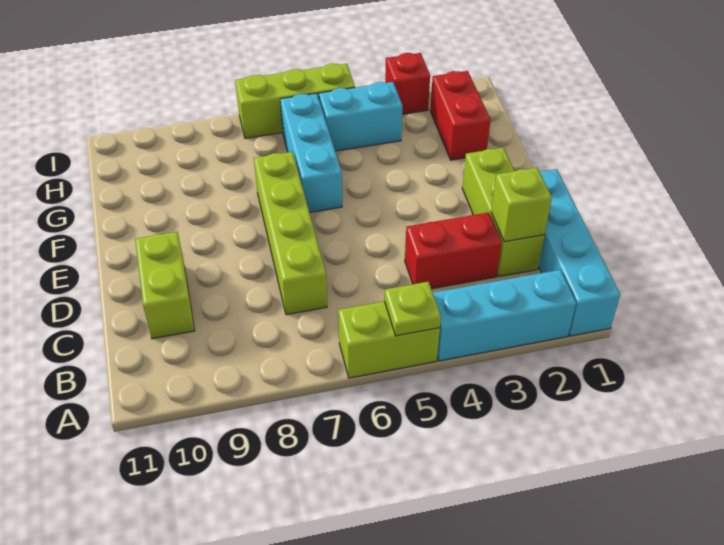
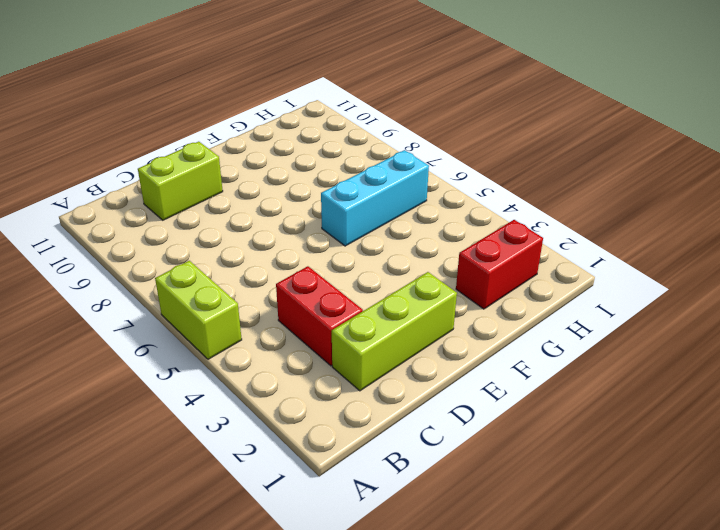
none -> cyan 1x4 brick [539,169,620,336]
none -> cyan 1x3 brick [433,270,576,361]
none -> lime 1x4 brick [254,152,327,315]

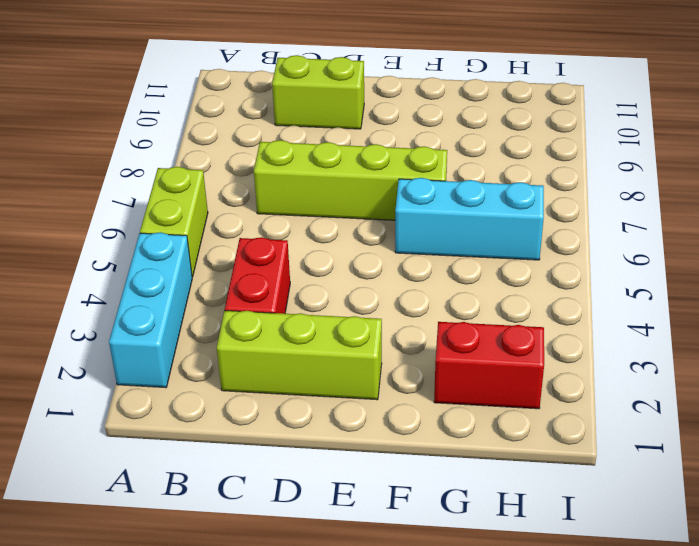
none -> cyan 1x4 brick [539,169,620,336]
none -> cyan 1x2 brick [319,82,402,151]
none -> red 1x1 brick [385,53,430,114]

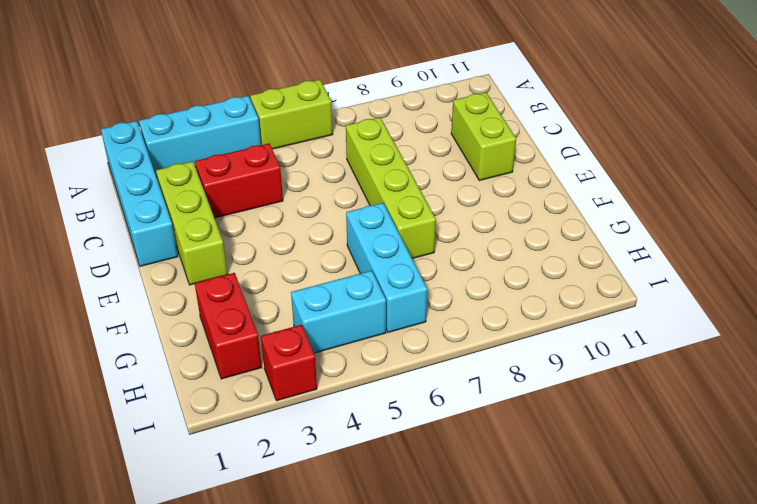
none -> lime 1x3 brick [235,64,355,138]
none -> lime 1x1 plate [384,282,441,336]
none -> lime 1x1 brick [491,168,552,242]

